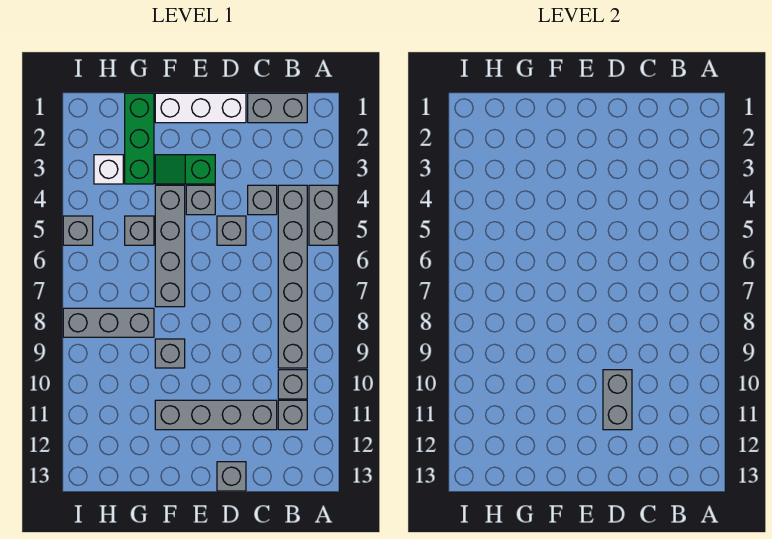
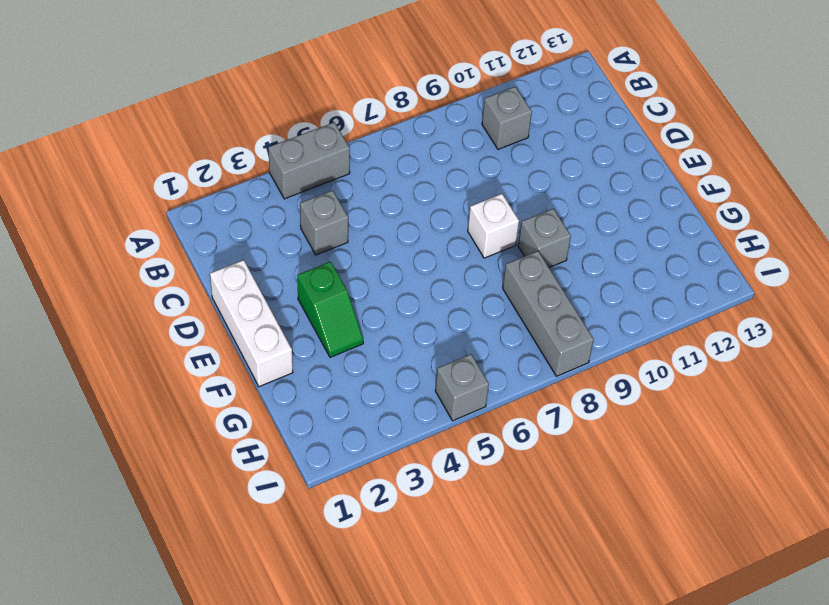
white 1x1 brick [468,194,519,258] -> white 1x1 brick moved to [94,155,123,184]
none -> grey 1x2 brick [248,93,307,123]
none -> grey 1x6 brick [278,185,307,368]
none -> grey 1x1 brick [278,400,307,430]

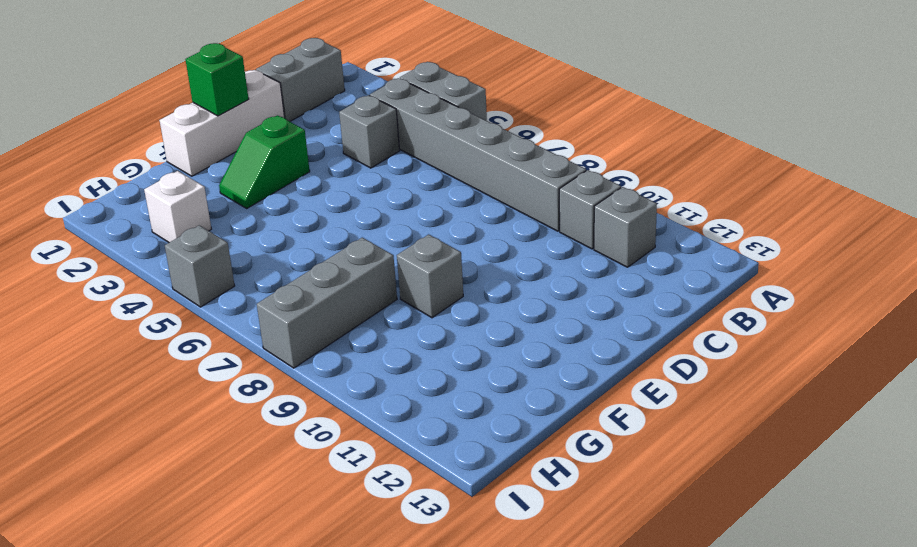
green 1x1 brick [185,43,249,116] -> none
none -> grey 1x4 brick [155,400,277,430]
none -> grey 1x1 brick [217,216,246,245]
none -> grey 1x1 brick [217,462,246,491]

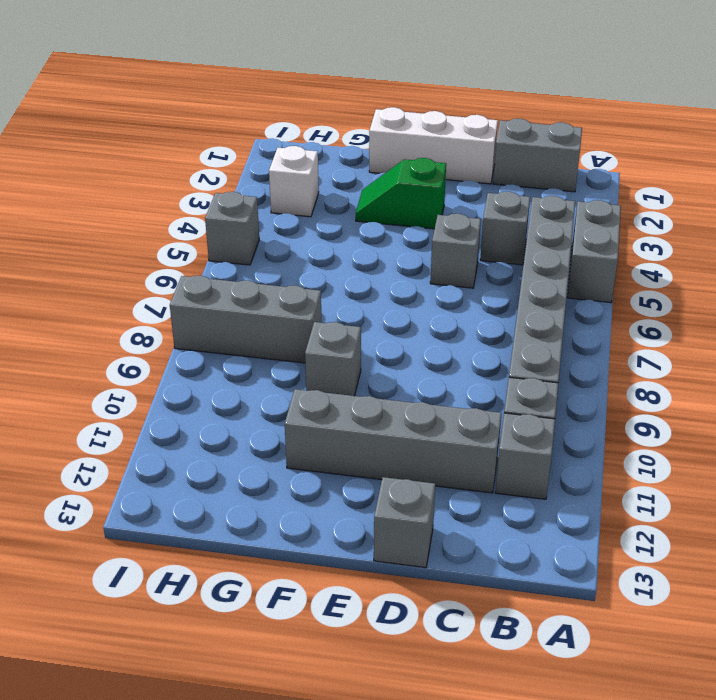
none -> grey 1x1 brick [186,185,215,215]
none -> grey 1x4 brick [155,185,185,307]
none -> green 1x3 brick [125,93,154,184]

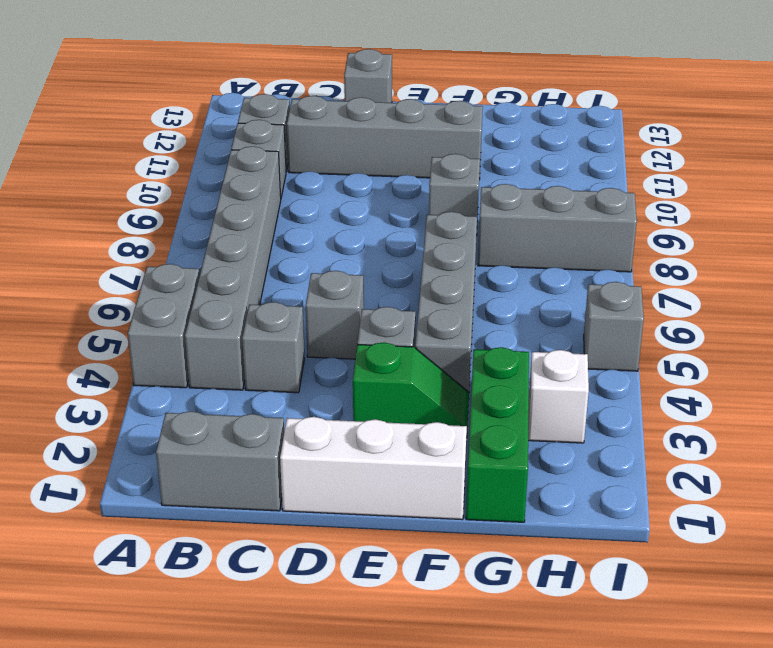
none -> grey 1x1 brick [125,216,154,245]
none -> grey 1x2 brick [603,370,632,430]

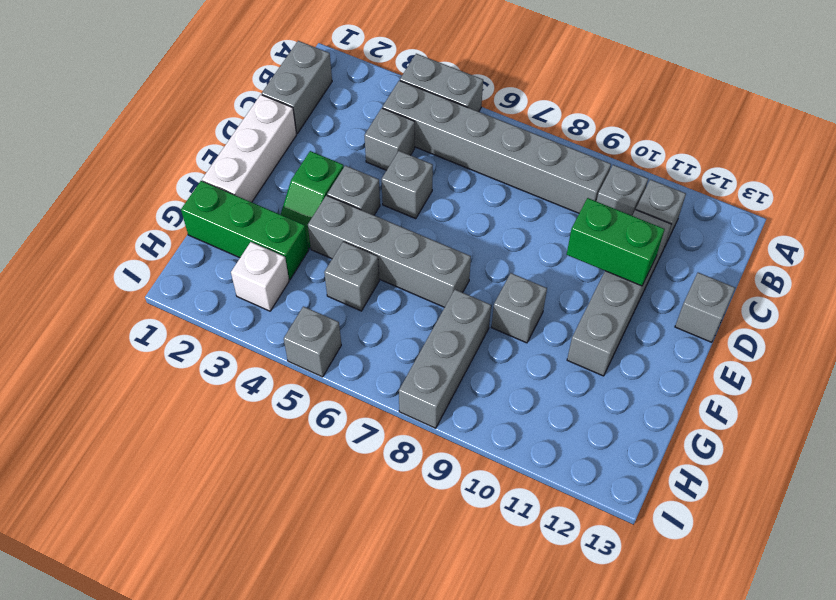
green 1x2 brick [567,198,665,286] -> grey 1x2 brick [603,370,632,430]

